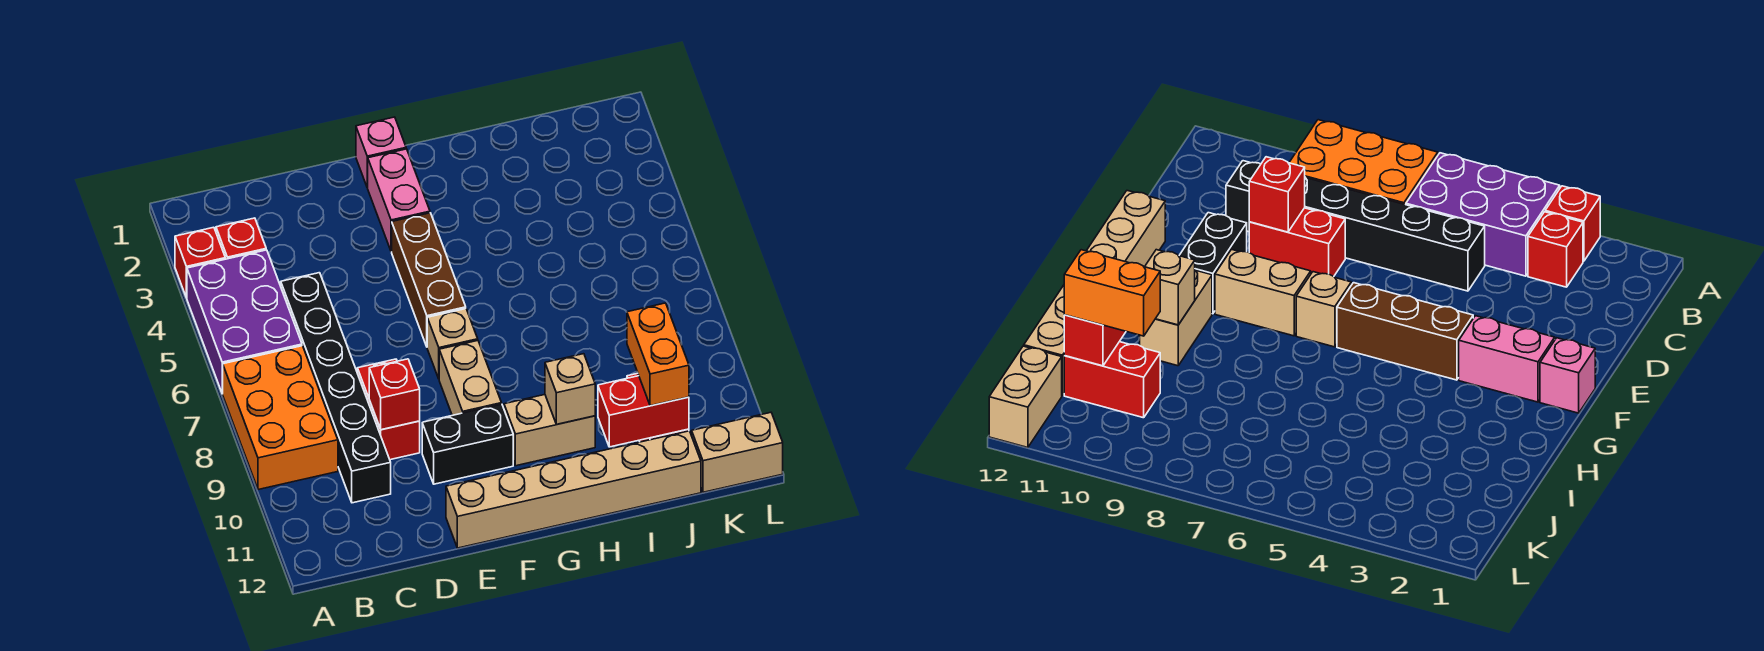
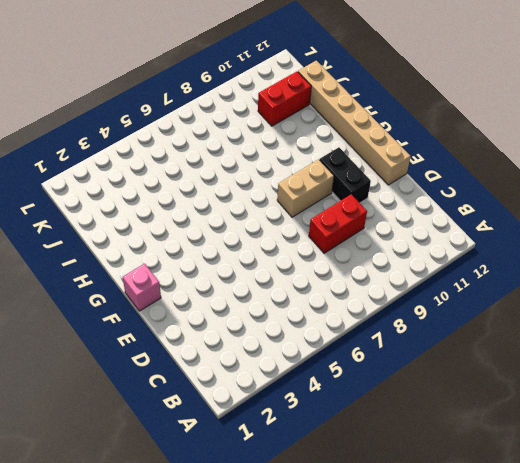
none -> red 1x1 brick [175,227,225,298]
none -> purple 2x3 brick [187,250,302,394]
none -> orange 2x3 brick [223,346,338,490]

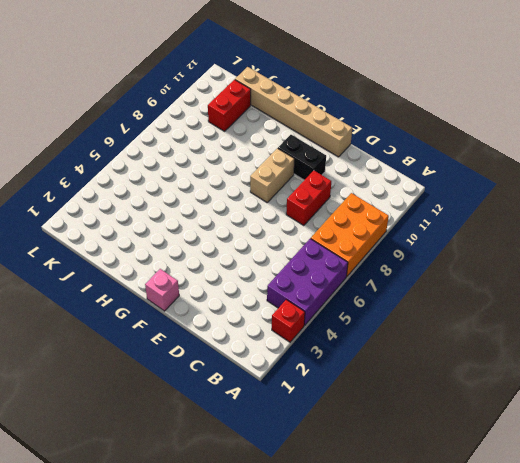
none -> red 1x1 brick [216,218,266,259]
none -> black 1x6 brick [281,273,391,503]
none -> pink 1x2 brick [368,149,430,252]

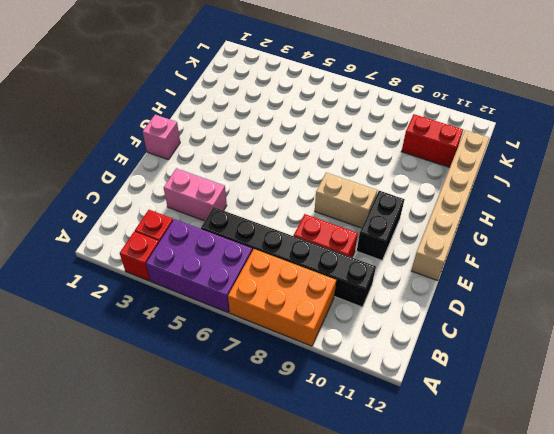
pink 1x2 brick [164,168,227,221] -> pink 1x2 brick moved to [368,149,430,252]
none -> brown 1x3 brick [392,213,466,346]
none -> tan 1x1 brick [427,309,478,378]
none -> tan 1x2 brick [504,395,595,466]

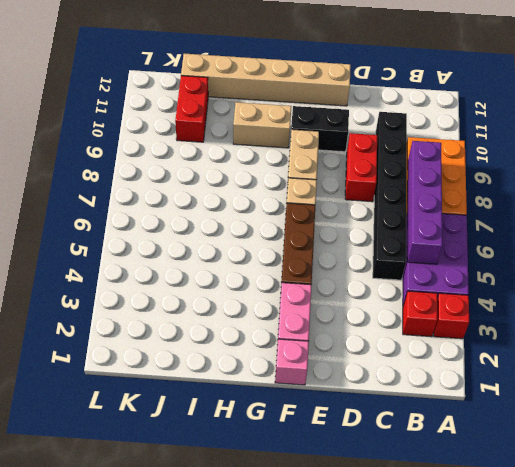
purple 1x4 brick [407,141,443,264] -> none
none -> tan 1x2 brick [692,412,783,492]
none -> red 1x1 brick [369,359,420,430]
none -> tan 1x1 brick [545,354,595,424]

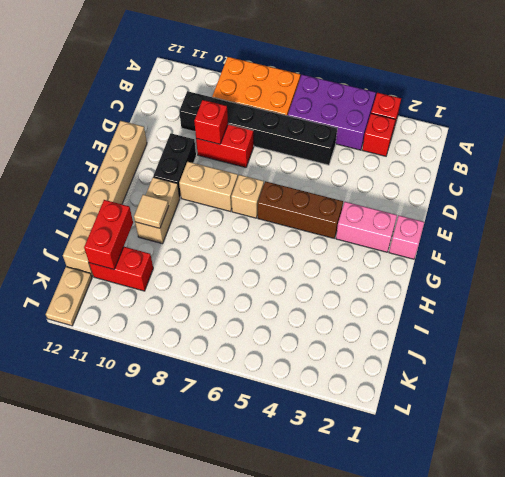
tan 1x1 tile [134,195,168,228] -> tan 1x1 brick [545,354,595,424]
tan 1x2 plate [46,267,92,326] -> tan 1x2 brick [692,412,783,492]
none -> orange 1x2 brick [627,303,689,406]

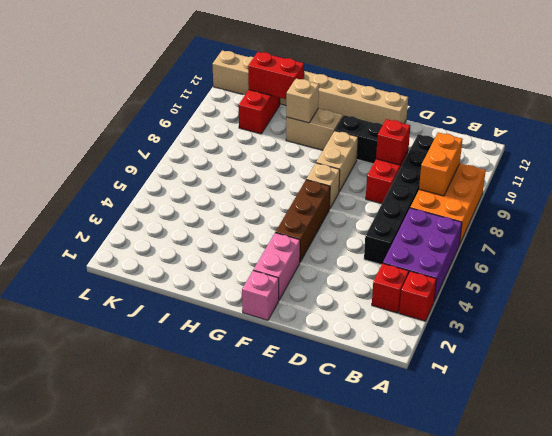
orange 1x2 brick [419,132,463,196] -> orange 1x2 brick moved to [627,303,689,406]

